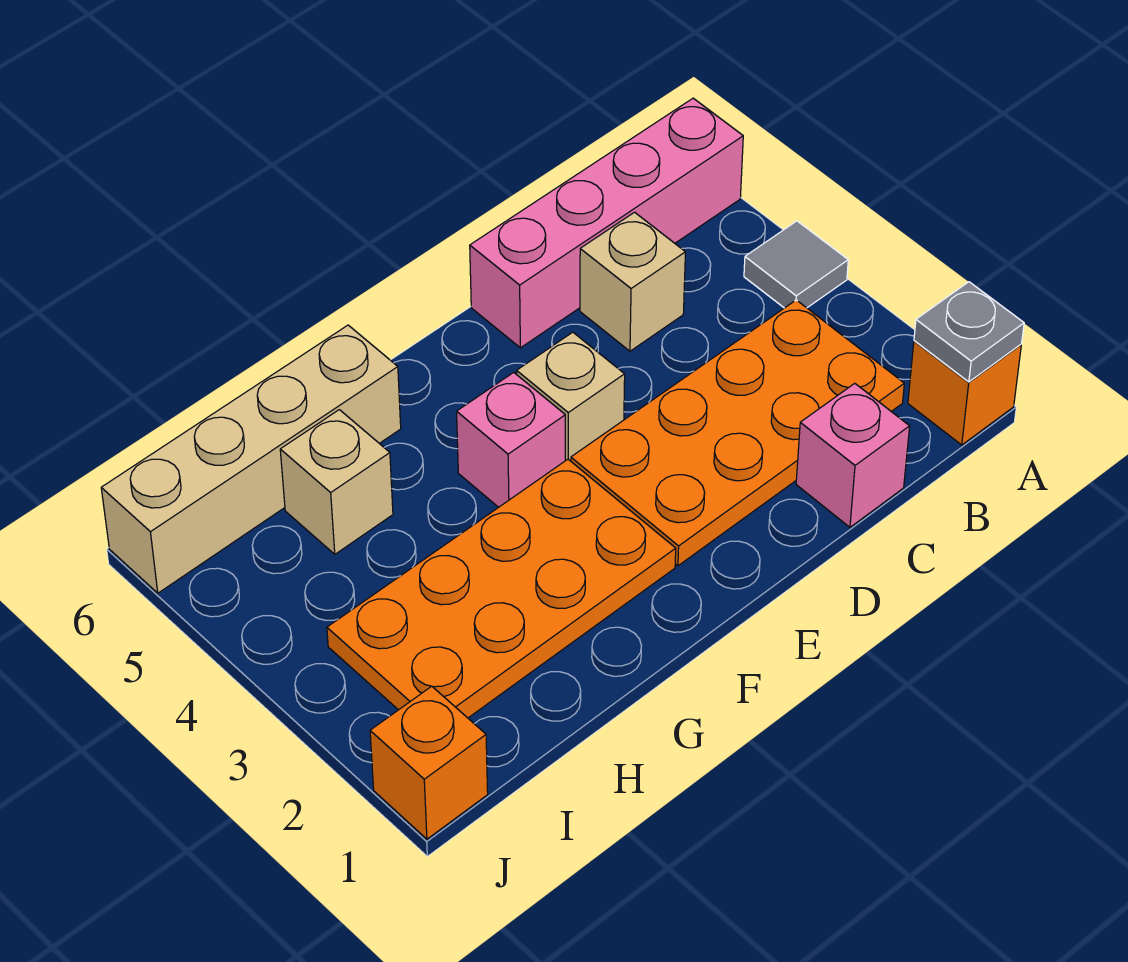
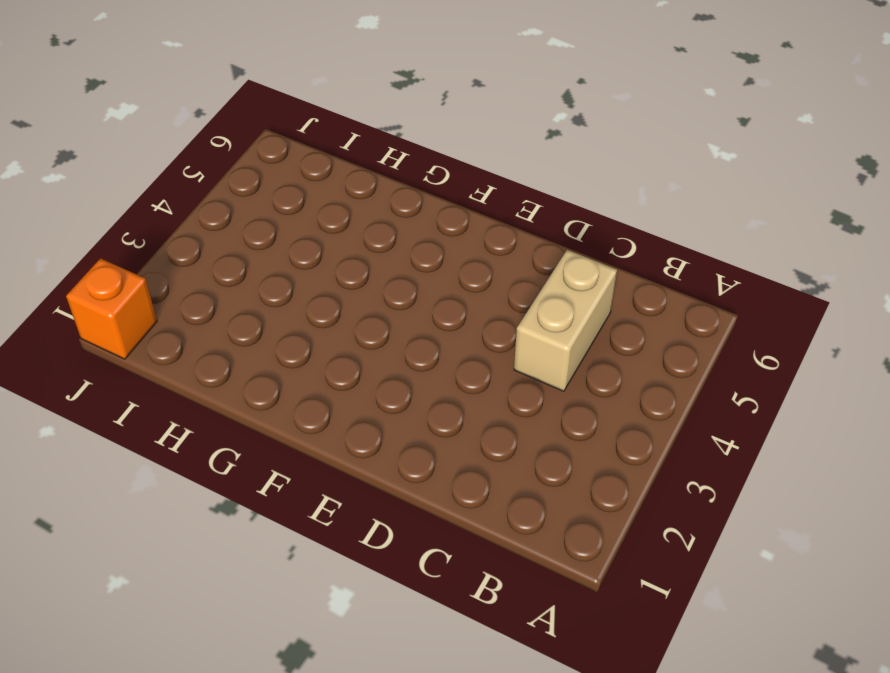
tan 1x2 brick [514,250,617,391] -> tan 1x1 brick [580,212,685,351]
none -> orange 1x1 brick [908,341,1021,445]
none -> grey 1x1 tile [744,221,848,308]
none -> pink 1x4 brick [470,98,743,348]

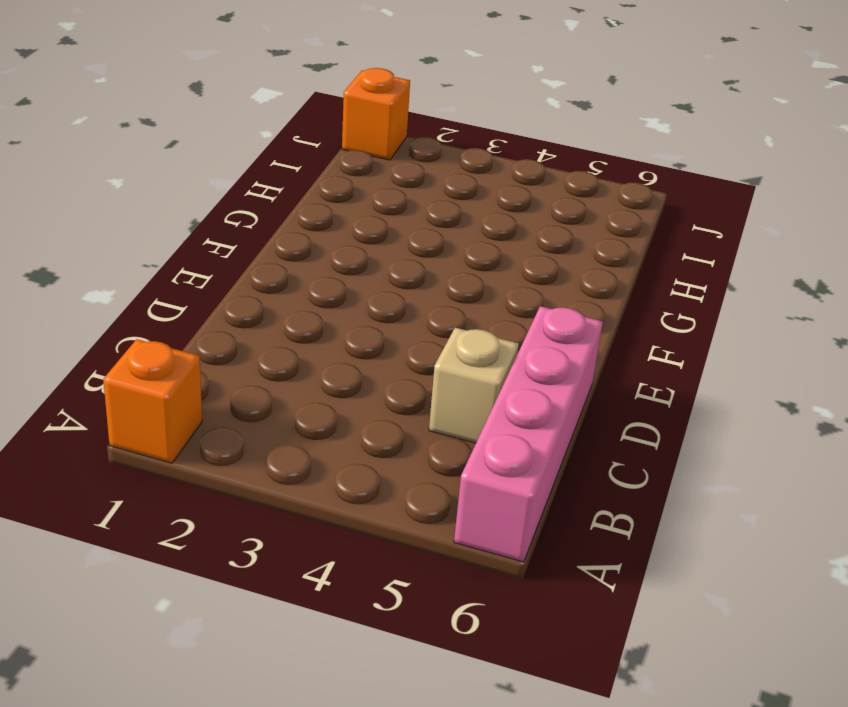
none -> grey 1x1 tile [744,221,848,308]
none -> orange 2x4 plate [571,300,904,566]
none -> pink 1x1 brick [796,383,910,527]

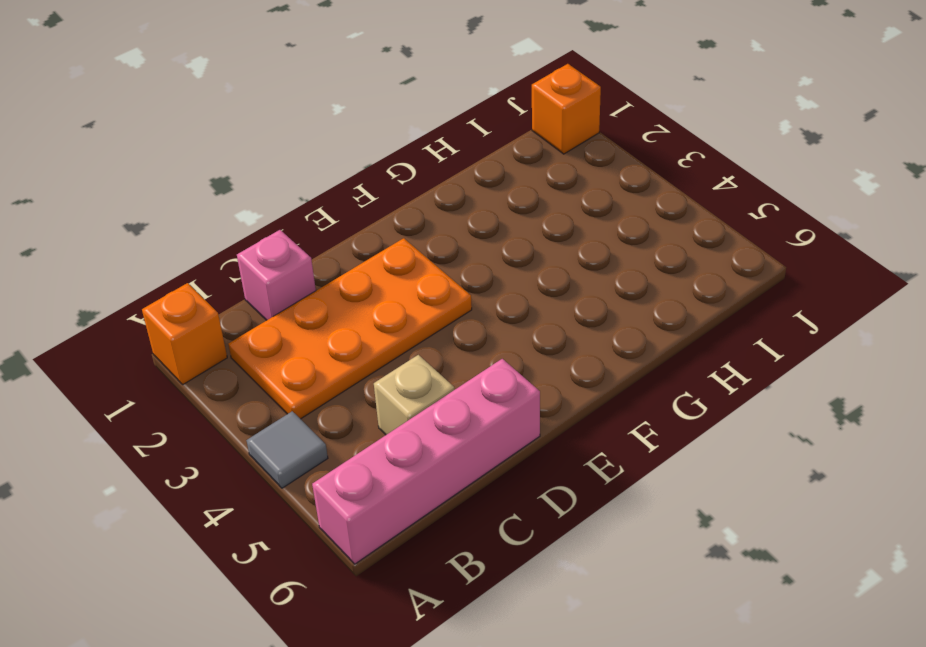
none -> tan 1x1 brick [517,332,625,461]
none -> orange 2x4 plate [327,459,676,718]
none -> pink 1x1 brick [457,372,565,507]

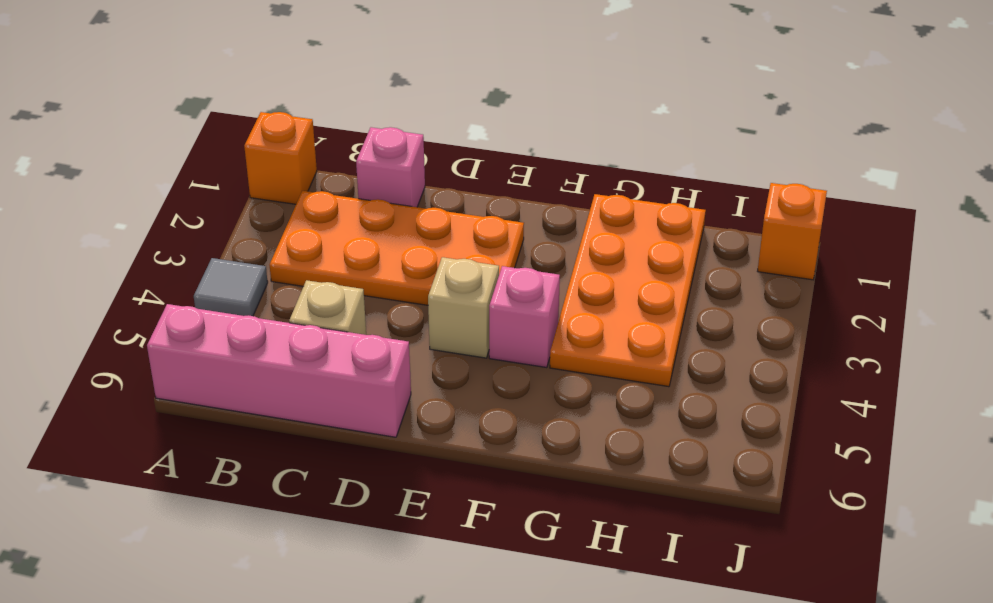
orange 2x4 plate [550,194,706,387] -> orange 2x4 plate turned to [327,459,676,718]
none -> tan 1x4 brick [101,325,401,593]
none -> tan 1x1 brick [280,410,393,554]
none -> grey 1x1 plate [914,282,1024,382]

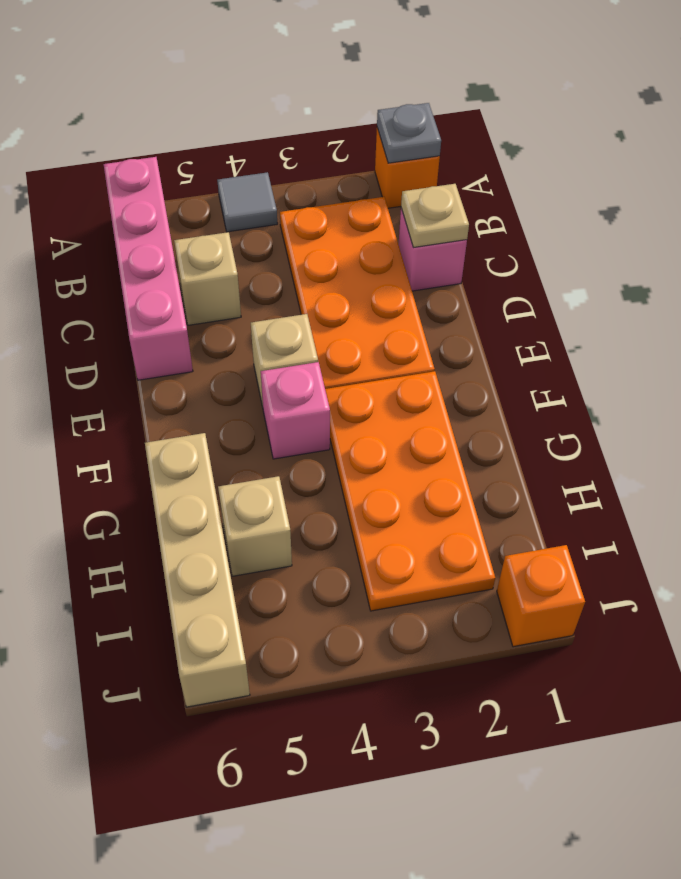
tan 1x1 plate [401,184,469,248] -> none

